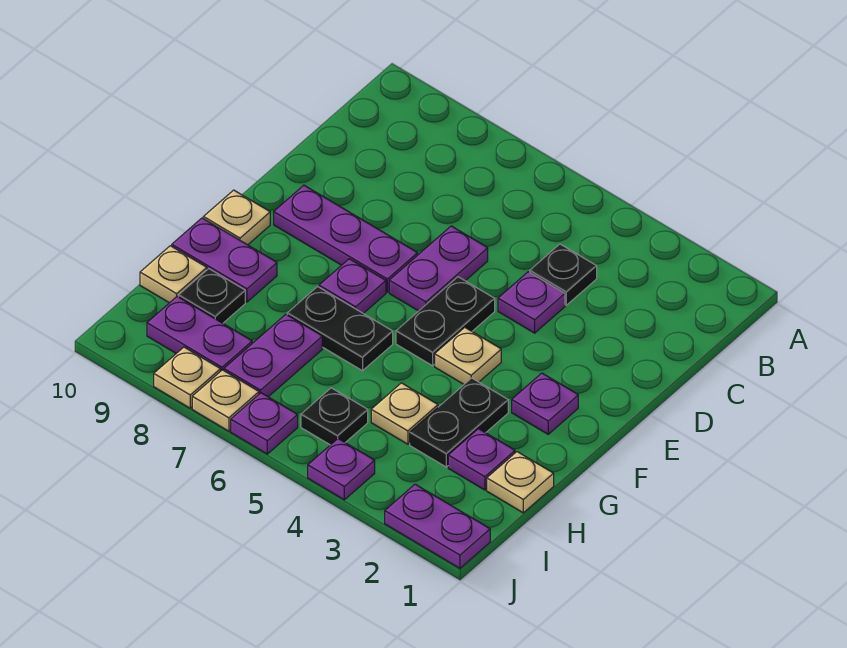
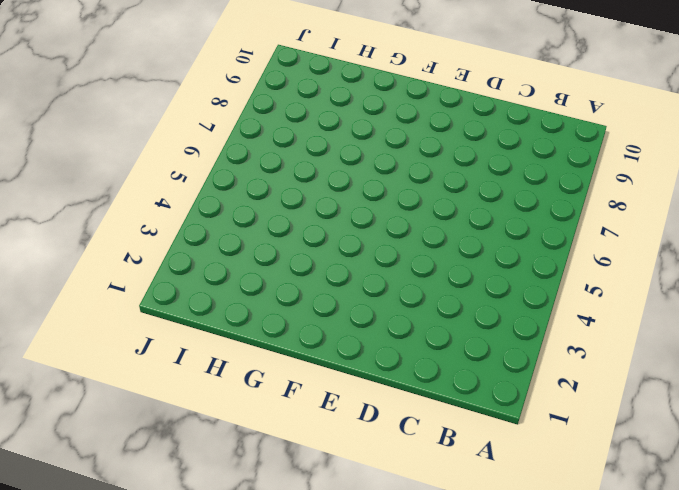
none -> black 1x1 plate [530,244,597,305]
none -> purple 1x1 plate [498,272,565,333]
none -> purple 1x2 plate [389,226,488,311]

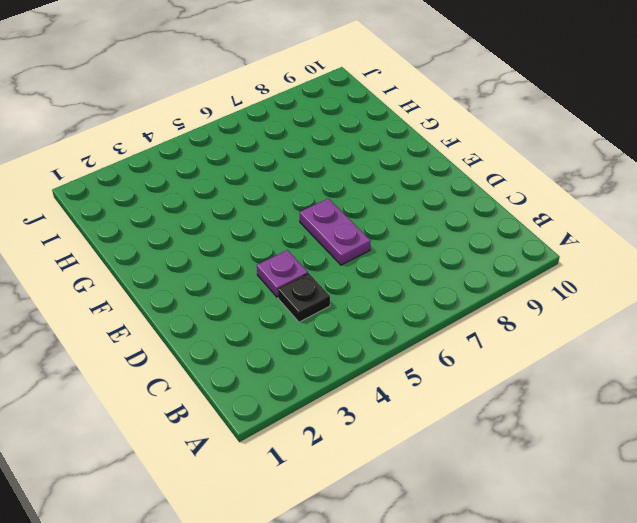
none -> black 1x2 plate [396,277,495,366]
none -> purple 1x3 plate [274,185,418,292]
none -> purple 1x1 plate [512,373,578,434]

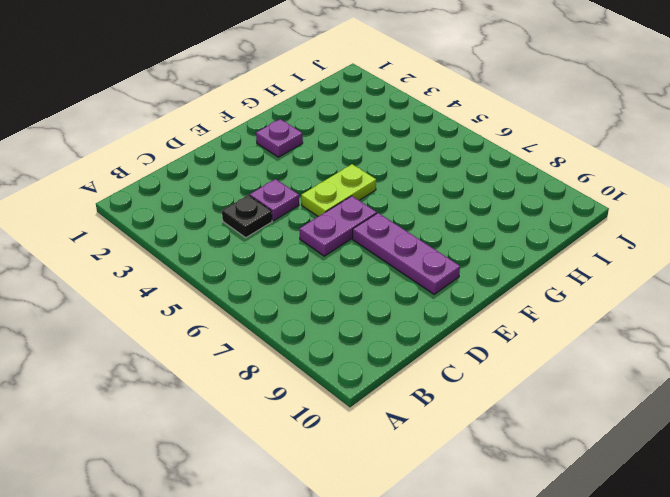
lime 1x2 plate [301,164,376,217] -> black 1x2 plate [396,277,495,366]
none -> tan 1x1 plate [435,327,501,384]
none -> purple 1x1 plate [319,259,386,313]
none -> tan 1x1 plate [203,190,270,245]

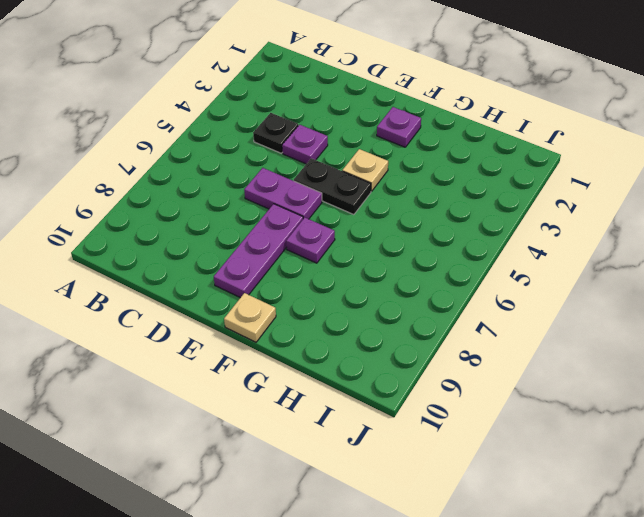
none -> black 1x2 plate [410,378,508,467]
none -> black 1x2 plate [287,287,393,371]
none -> purple 1x2 plate [172,218,277,302]

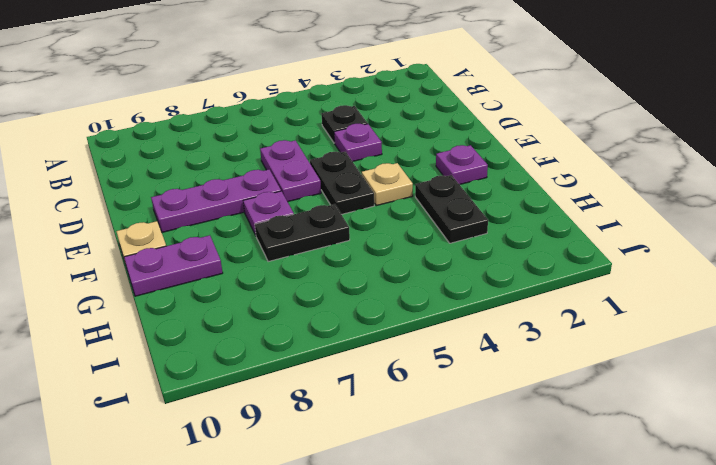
none -> tan 1x1 plate [487,452,554,513]
none -> purple 1x1 plate [448,429,515,490]
none -> tan 1x1 plate [371,383,438,444]

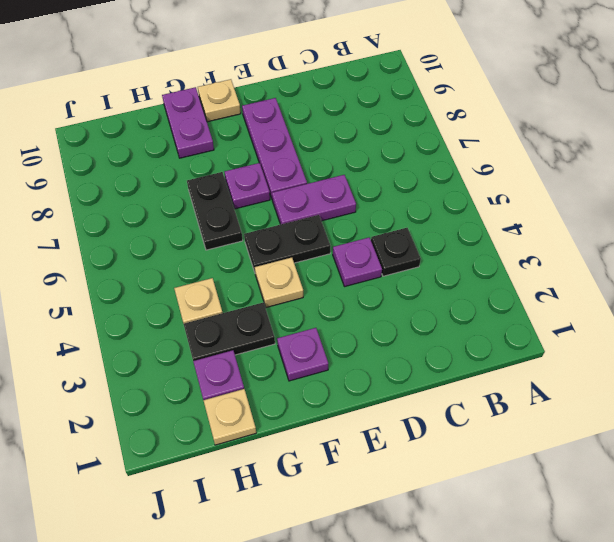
none -> purple 1x2 plate [224,314,322,397]
none -> black 1x1 plate [179,269,245,323]
none -> tan 1x1 plate [140,246,207,303]

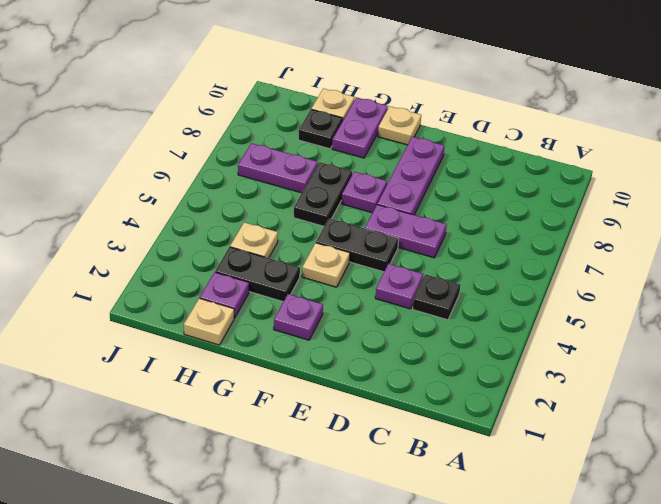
none -> black 1x1 plate [301,388,368,445]
none -> purple 1x2 plate [147,297,252,371]
none -> purple 1x2 plate [385,484,490,568]

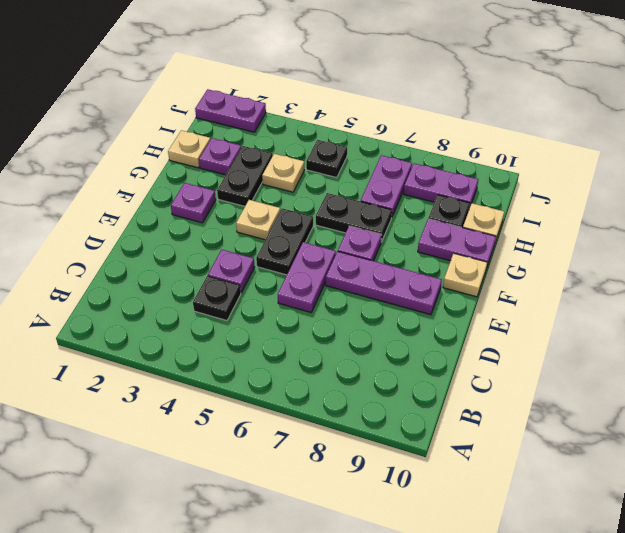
none -> purple 1x1 plate [308,439,375,500]
none -> purple 1x1 plate [231,393,298,454]
none -> tan 1x1 plate [192,370,259,431]

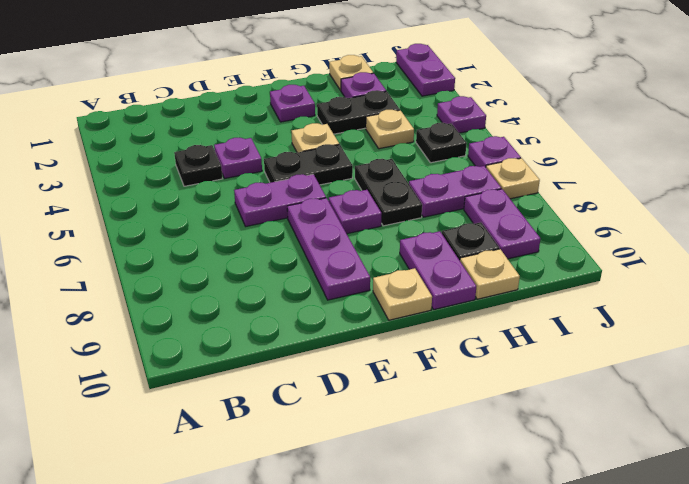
none -> tan 1x1 plate [154,347,221,408]

